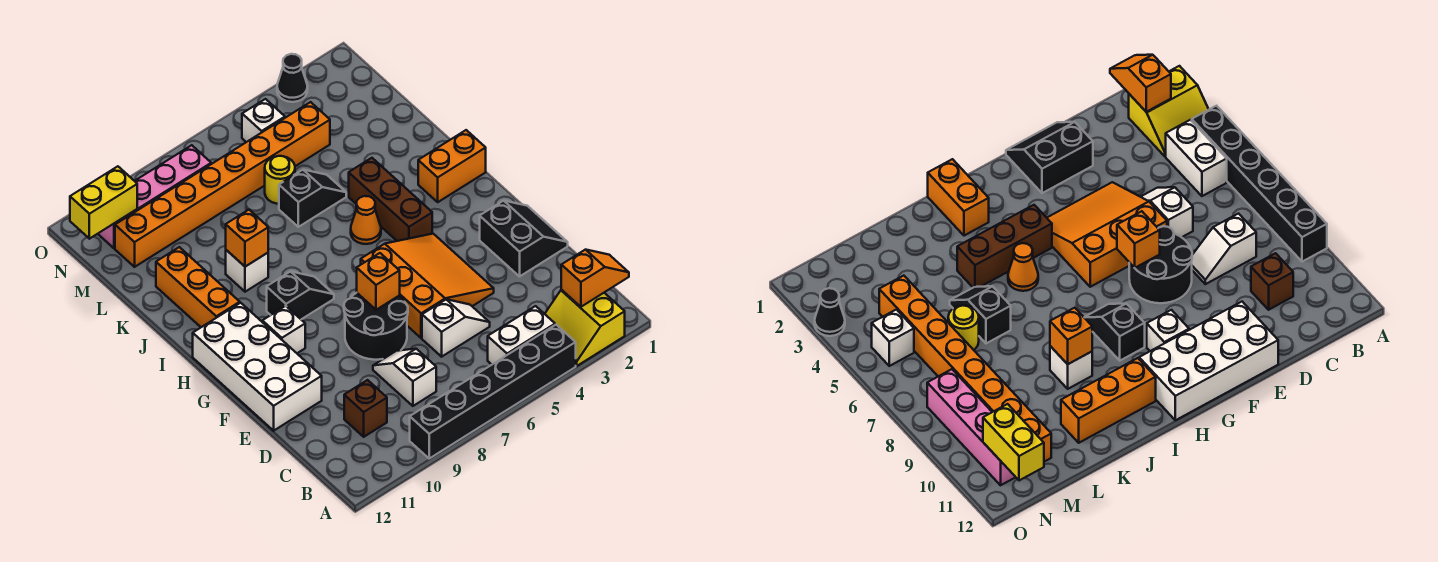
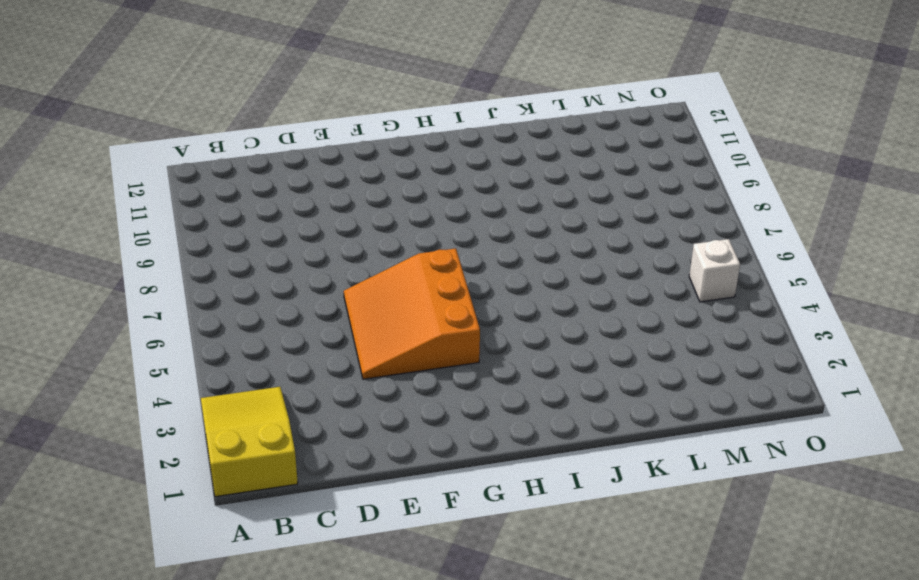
yellow 2x3 slope [201,387,298,497] -> yellow 2x2 slope [545,290,625,366]
orange 3x3 slope [344,248,480,379] -> orange 3x3 slope turned to [361,234,494,338]
none -> black 1x6 brick [410,325,576,458]
none -> white 1x2 brick [488,306,555,364]
none -> white 1x2 slope [373,349,436,406]

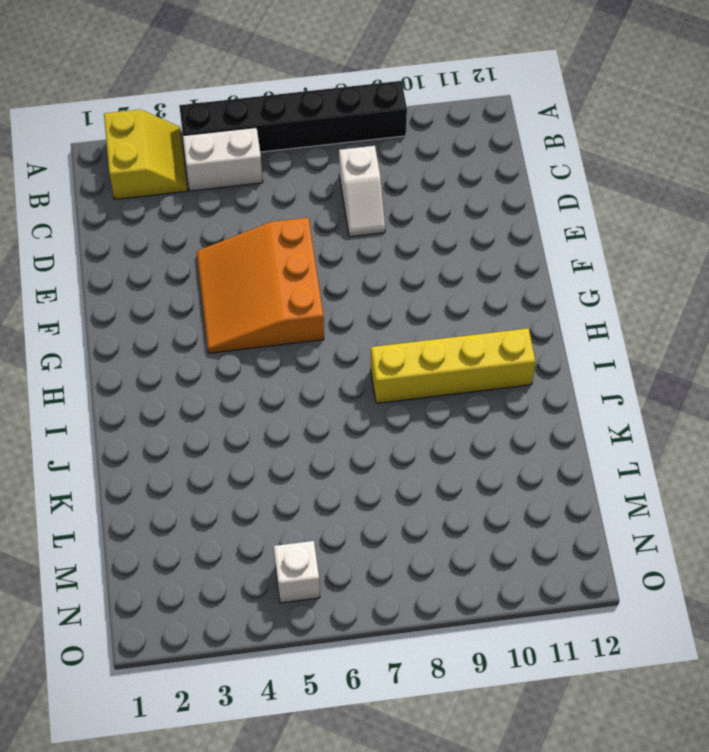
yellow 1x4 brick [371,328,536,403] -> orange 1x3 brick [156,247,240,327]
none -> brown 1x1 brick [344,380,387,437]
none -> white 1x2 slope [422,299,490,357]
none -> black 2x2 slope [480,201,568,276]

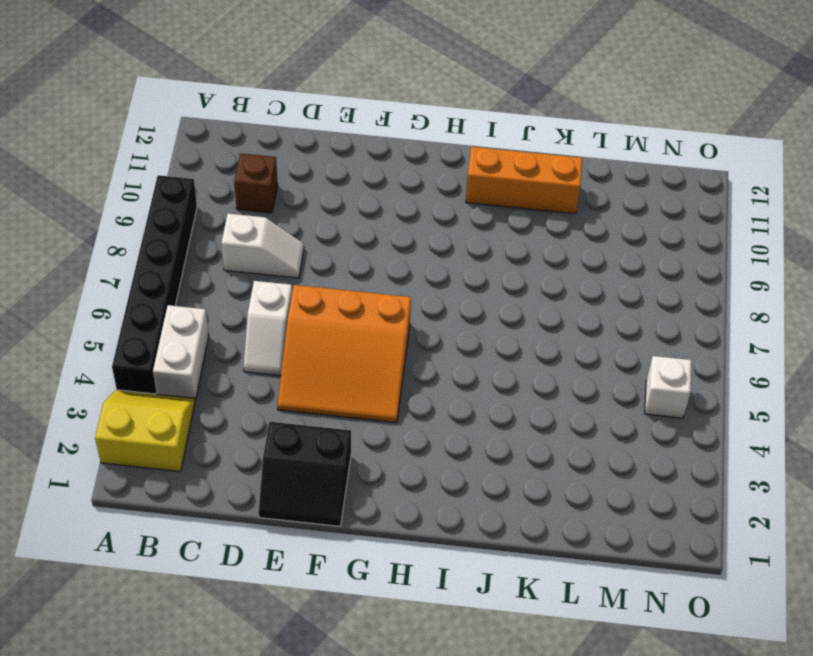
none -> black 2x2 round brick [344,293,408,360]
none -> white 2x4 brick [193,303,322,431]
none -> white 1x1 brick [262,306,305,353]

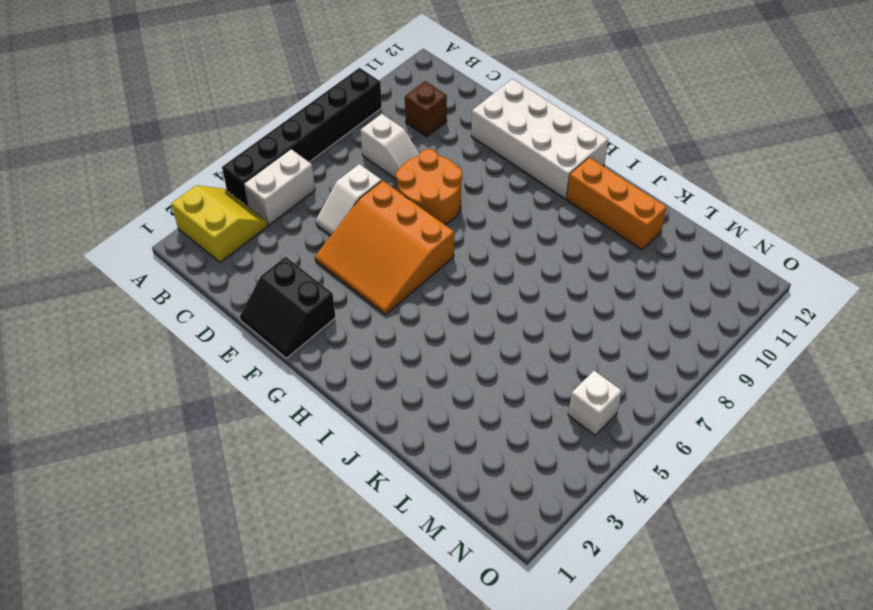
orange 2x2 round brick [396,149,462,225] -> black 2x2 round brick [344,293,408,360]
none -> white 1x1 brick [262,306,305,353]
none -> brown 1x3 brick [349,158,432,241]
none -> black 1x2 slope [267,271,334,319]

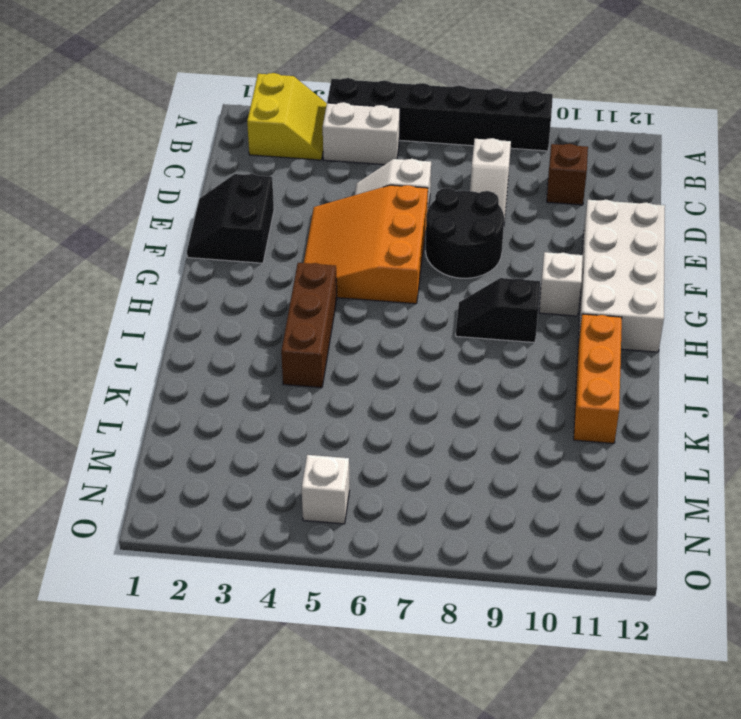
none -> orange 1x2 brick [418,130,486,202]
none -> orange 1x1 cone [351,196,381,244]
none -> white 1x1 brick [226,250,268,292]

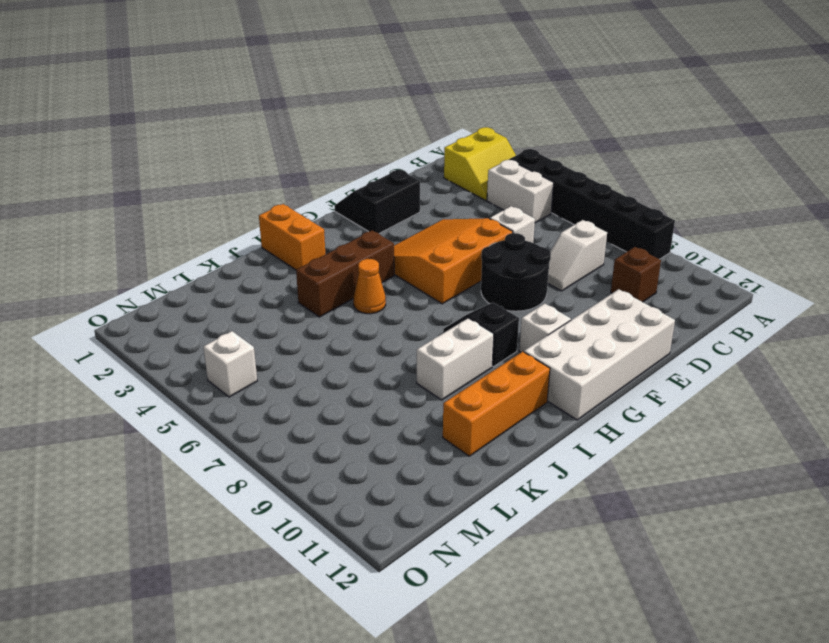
white 1x2 brick [417,318,494,400] -> white 1x1 brick [226,250,268,292]
none -> black 1x2 slope [279,170,346,227]
none -> yellow 1x1 round brick [265,156,295,204]
none -> orange 1x8 brick [115,102,330,267]

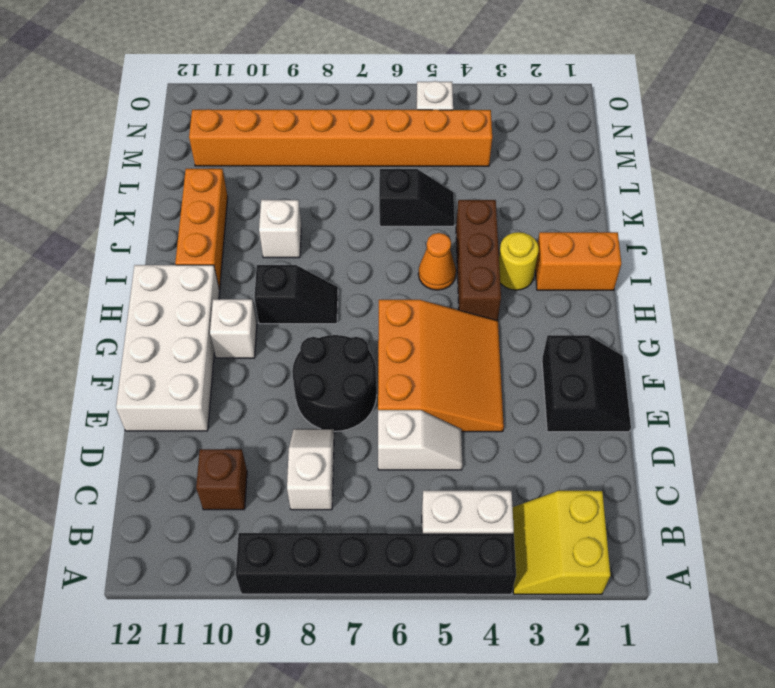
yellow 1x1 round brick [499,232,539,290] -> yellow 1x1 round brick moved to [265,156,295,204]
none -> pink 1x4 brick [98,145,211,248]
none -> black 1x1 cone [277,54,308,102]
none -> orange 1x2 slope [561,250,629,307]

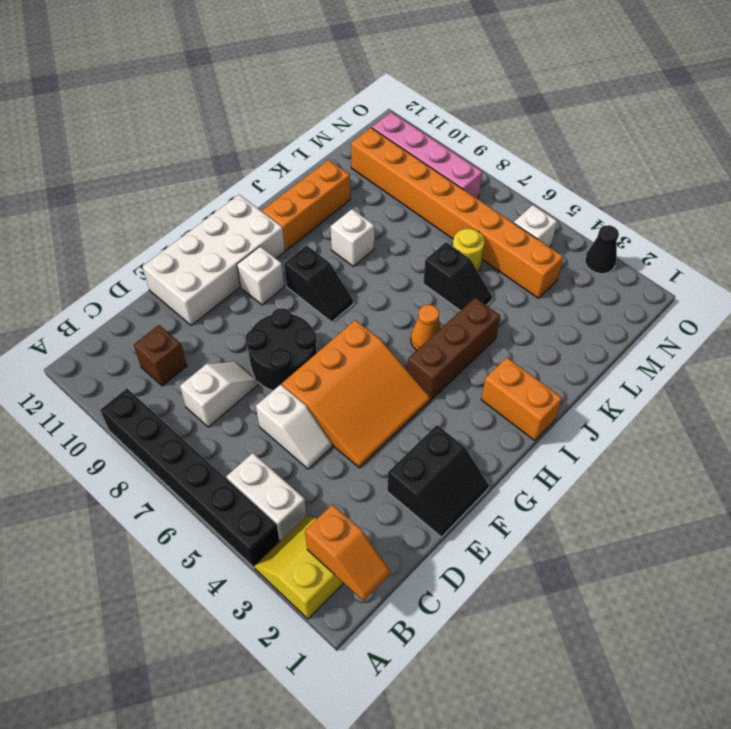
none -> orange 1x1 brick [357,253,400,310]
none -> orange 1x1 brick [226,210,268,267]
none -> yellow 1x2 brick [70,166,137,239]

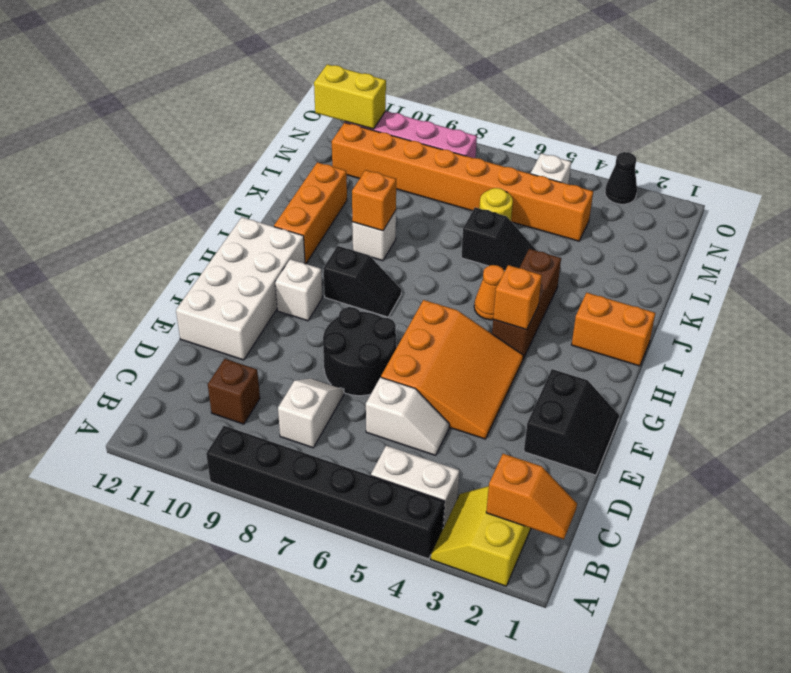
orange 1x1 brick [493,265,542,330] -> orange 1x1 brick moved to [357,253,400,310]

